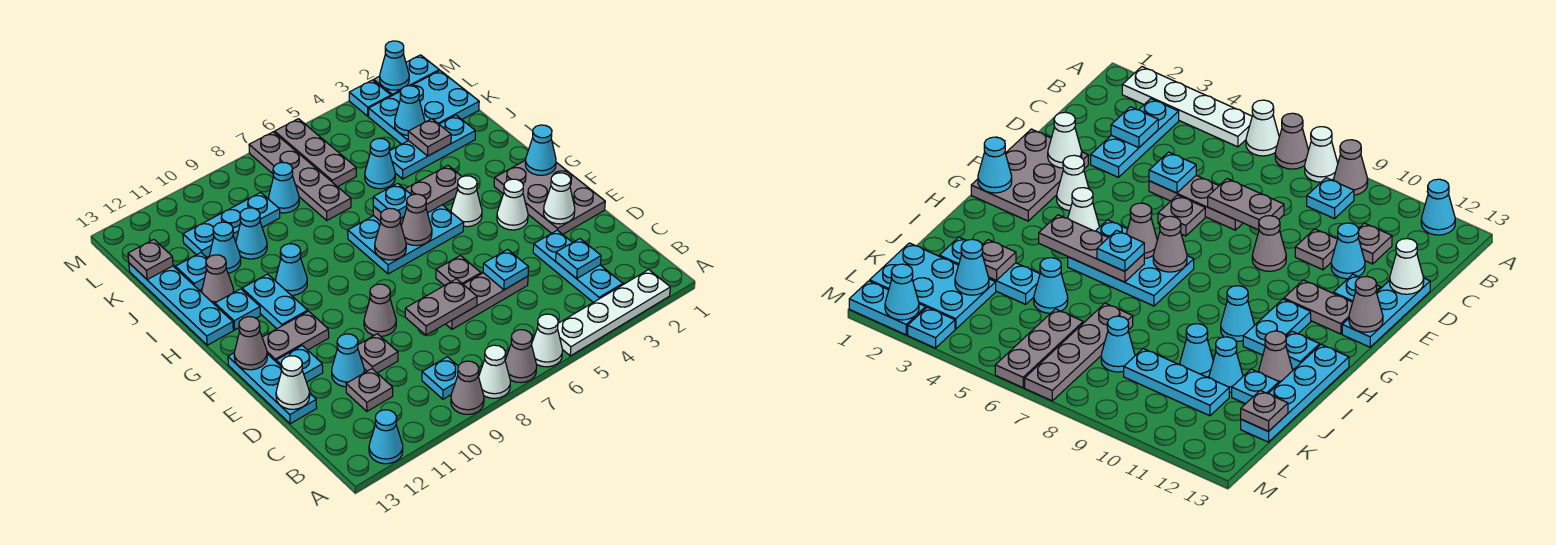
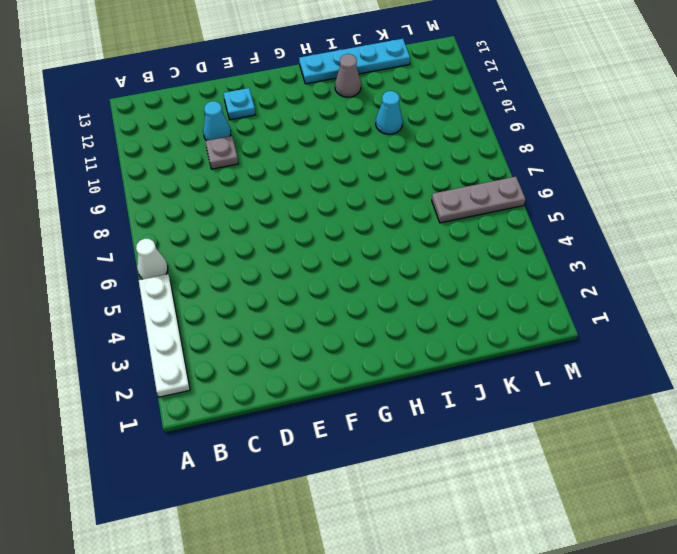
none -> grey 1x1 cone [505,330,537,383]
none -> white 1x1 cone [479,345,510,398]
none -> grey 1x1 cone [451,361,484,414]
none -> cyan 1x1 cone [369,410,403,464]

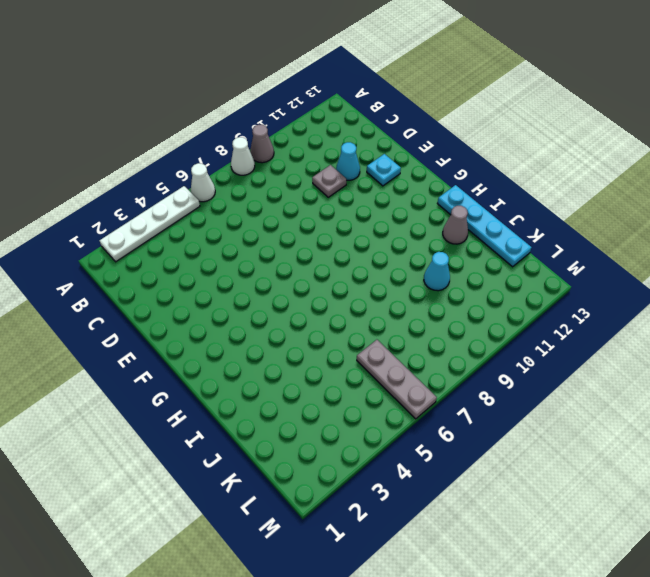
none -> grey 1x1 cone [505,330,537,383]
none -> cyan 1x1 cone [369,410,403,464]
none -> cyan 1x3 plate [533,230,623,302]
none -> cyan 1x1 plate [422,357,458,399]

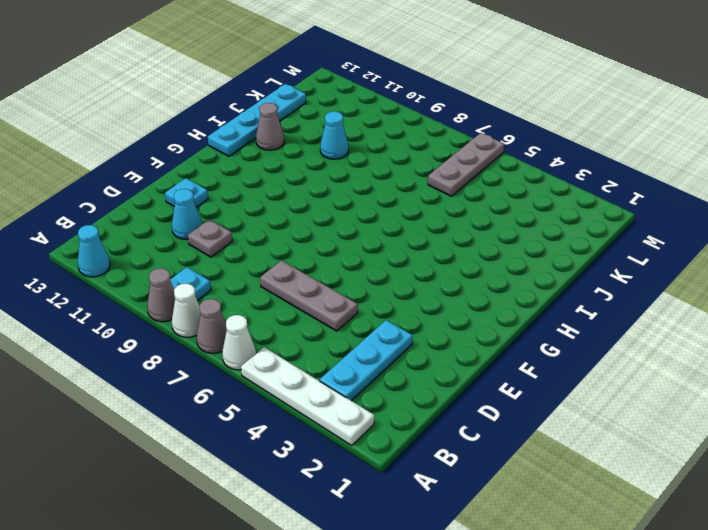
none -> grey 1x1 plate [346,369,393,411]
none -> cyan 1x3 plate [228,353,317,424]
none -> grey 2x3 plate [494,160,605,234]
none -> grey 1x1 plate [436,256,481,286]

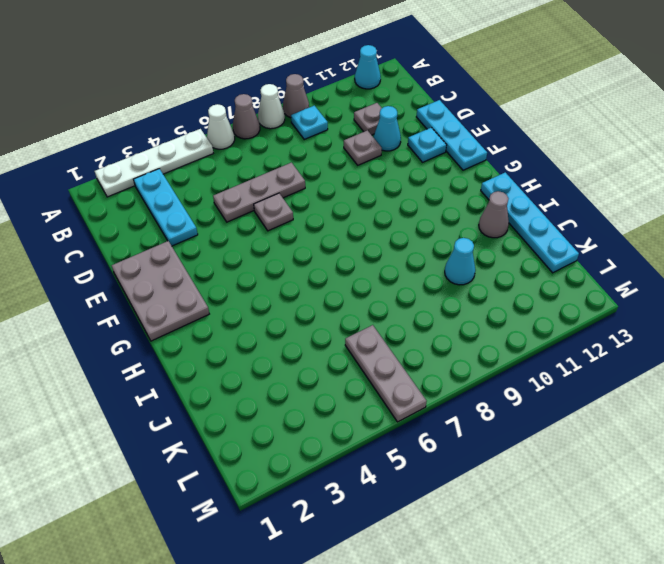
none -> grey 1x1 cone [364,284,396,336]
none -> white 1x1 cone [497,179,528,230]
none -> grey 1x2 plate [262,311,329,361]
none -> white 1x1 cone [451,176,482,227]

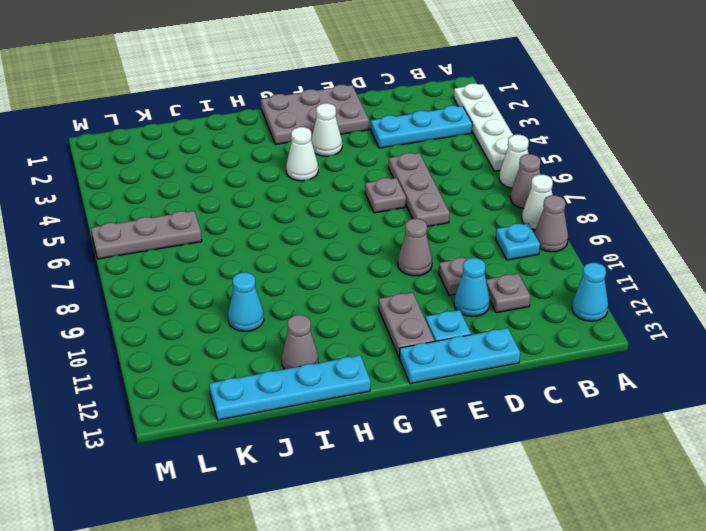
none -> cyan 2x3 plate [348,205,464,274]
none -> cyan 1x2 plate [242,274,308,329]
none -> cyan 1x1 cone [276,244,307,295]
none -> cyan 1x1 plate [215,289,260,330]

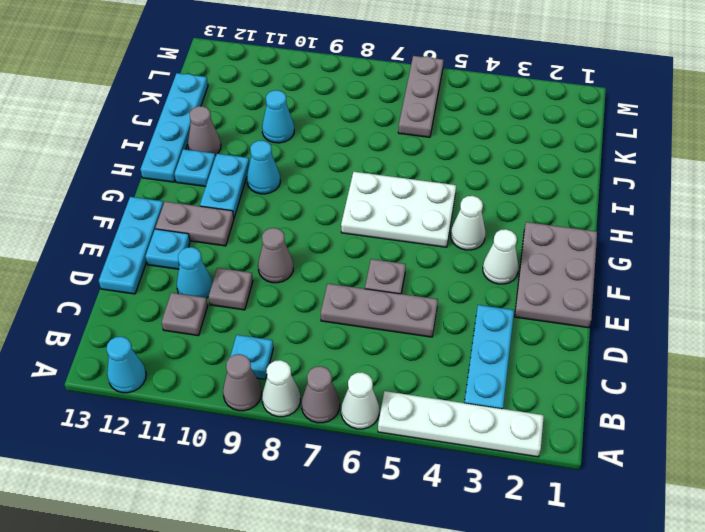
white 2x3 plate [341,172,456,247] -> cyan 2x3 plate [348,205,464,274]
none -> cyan 1x3 plate [389,115,475,179]
none -> cyan 1x1 cone [365,138,395,189]
none -> grey 1x4 plate [249,132,351,220]
none -> cyan 1x1 cone [209,222,241,273]

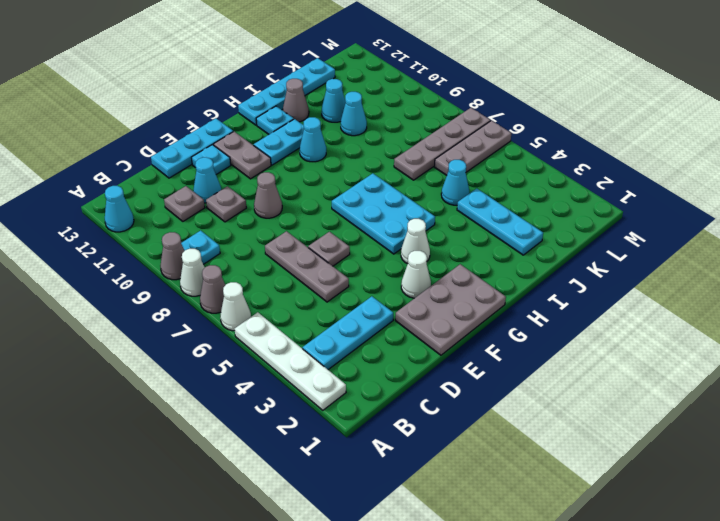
none -> cyan 1x1 plate [175,253,207,290]
none -> cyan 2x3 plate [369,71,479,144]
none -> cyan 1x1 cone [268,162,299,213]
none -> cyan 1x3 plate [183,192,280,257]

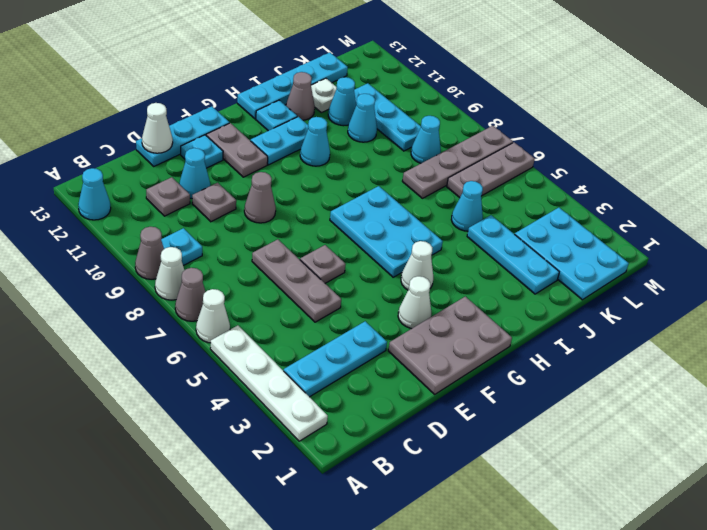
white 1x1 plate [311,78,336,113] -> cyan 1x1 plate [175,253,207,290]
none -> cyan 1x2 plate [374,55,439,96]
none -> cyan 1x1 plate [349,80,391,116]
none -> cyan 1x1 plate [556,239,601,279]
none -> cyan 1x1 plate [483,249,529,290]

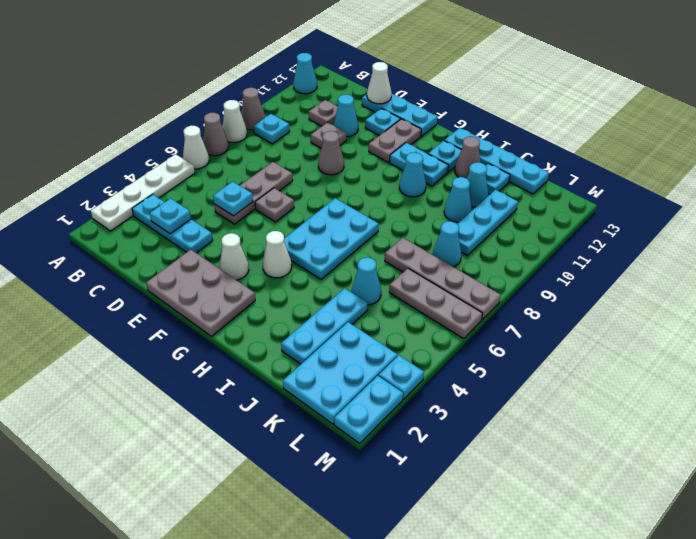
none -> grey 1x2 plate [405,279,477,335]
none -> white 1x1 cone [543,173,575,224]
none -> grey 1x1 cone [234,317,267,370]
none -> cyan 1x1 cone [525,125,556,175]

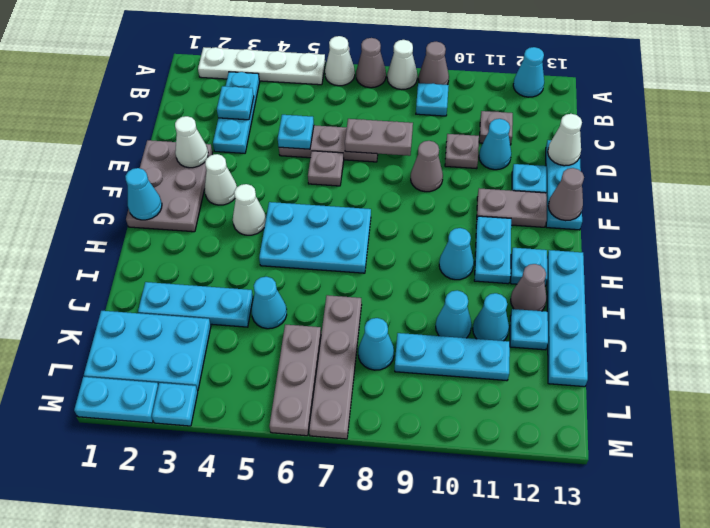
none -> grey 1x1 cone [401,194,432,246]
none -> grey 1x1 cone [375,208,406,260]
none -> grey 1x3 plate [373,166,462,225]
none -> grey 1x1 plate [408,119,451,156]

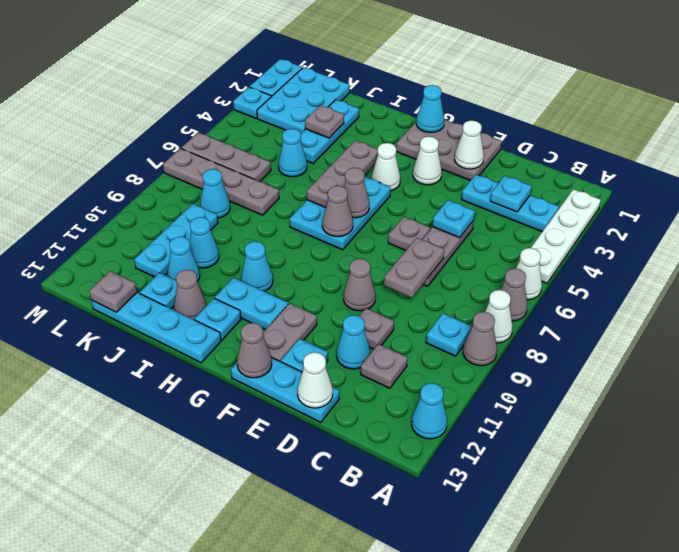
none -> cyan 1x1 cone [395,86,425,135]
none -> cyan 1x1 cone [380,41,409,90]
none -> cyan 1x1 plate [373,183,411,219]

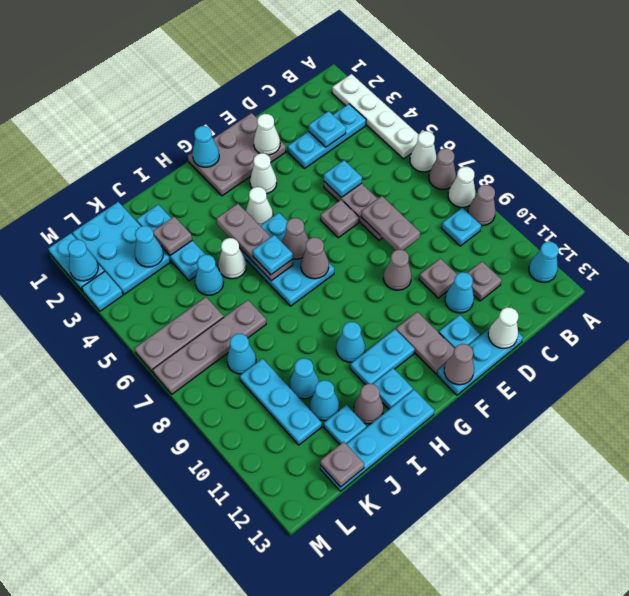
white 1x1 cone [218,238,246,279] -> none

